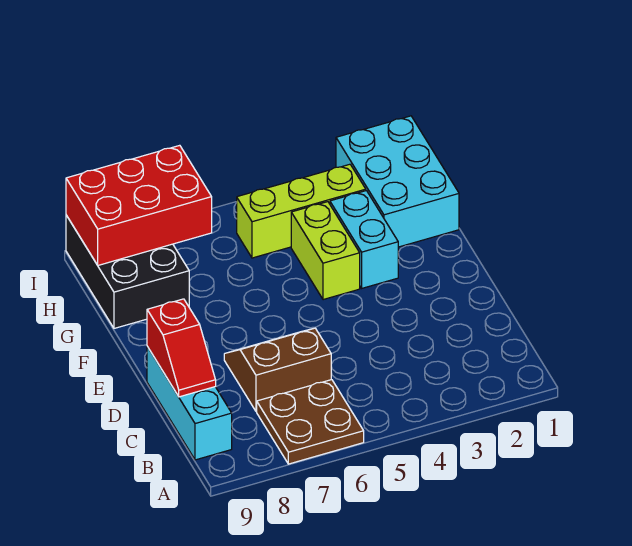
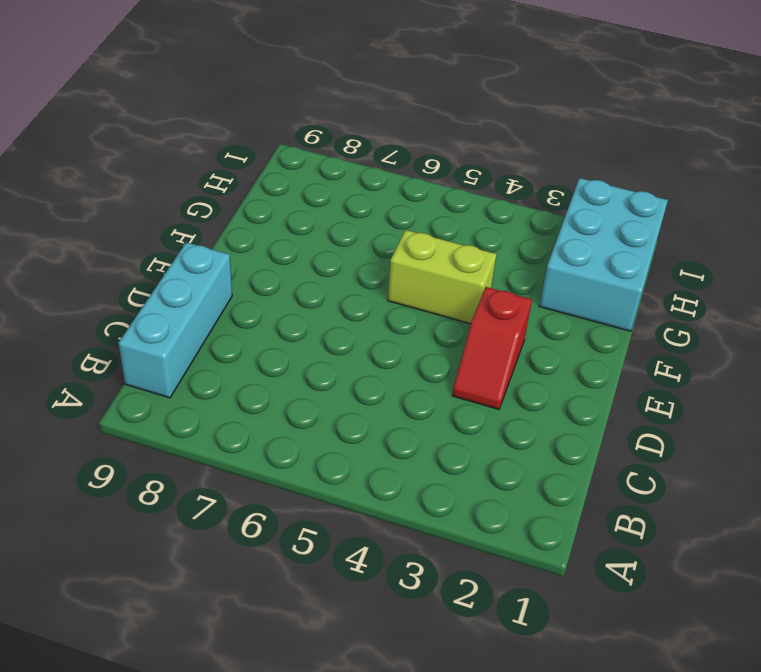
red 1x2 slope [452,287,532,409] -> red 1x2 slope moved to [147,299,216,397]
lime 1x2 brick [388,230,496,324] -> lime 1x2 brick turned to [291,202,360,300]
none -> brown 2x2 plate [257,380,364,464]
none -> brown 2x2 slope [224,328,331,411]

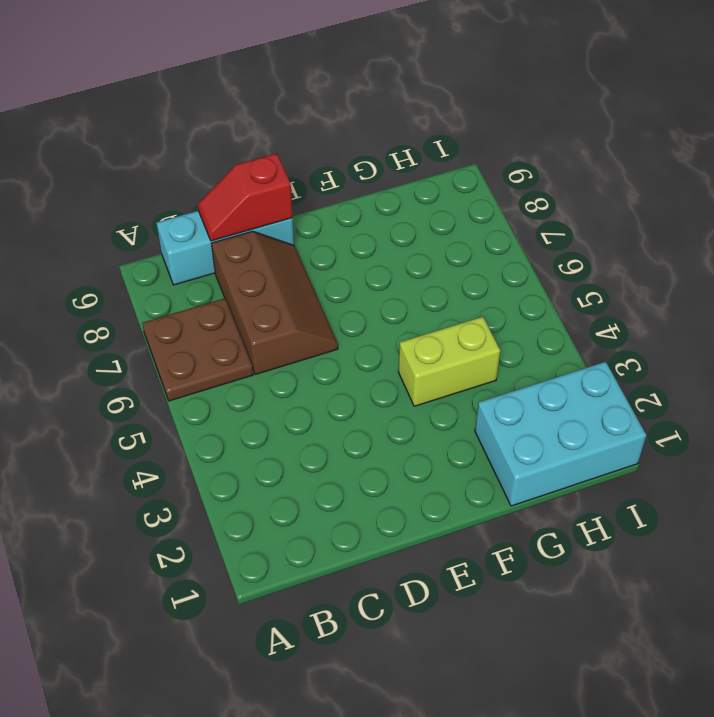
brown 2x3 slope [211,231,338,374] -> brown 2x2 slope [224,328,331,411]
none -> cyan 1x2 brick [330,191,398,288]
none -> black 2x3 brick [66,215,189,328]

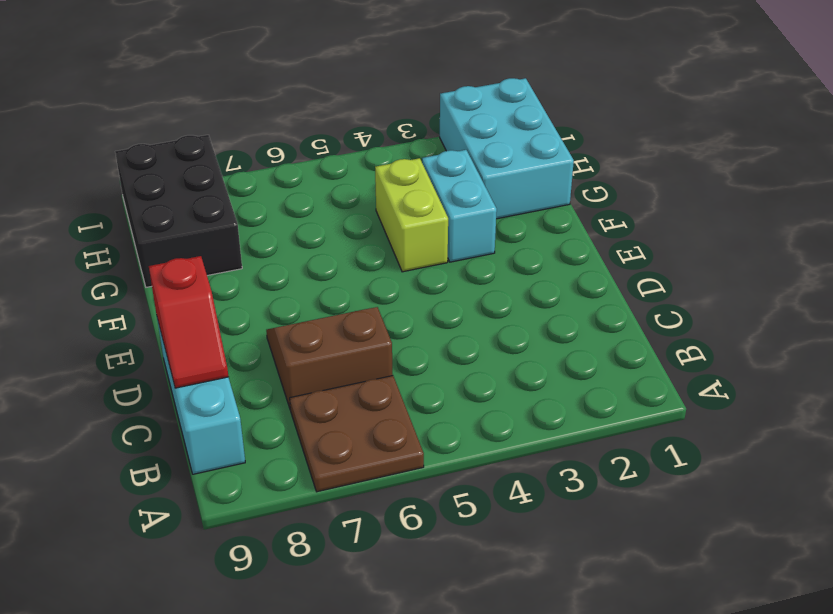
none -> lime 1x3 brick [237,164,366,258]
none -> red 2x3 brick [66,145,212,265]

